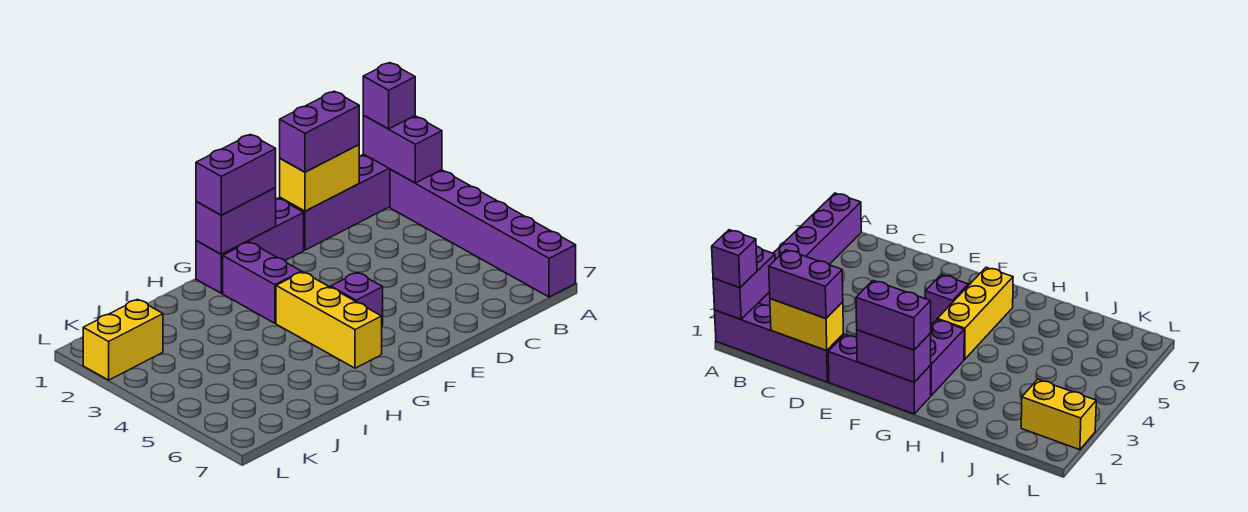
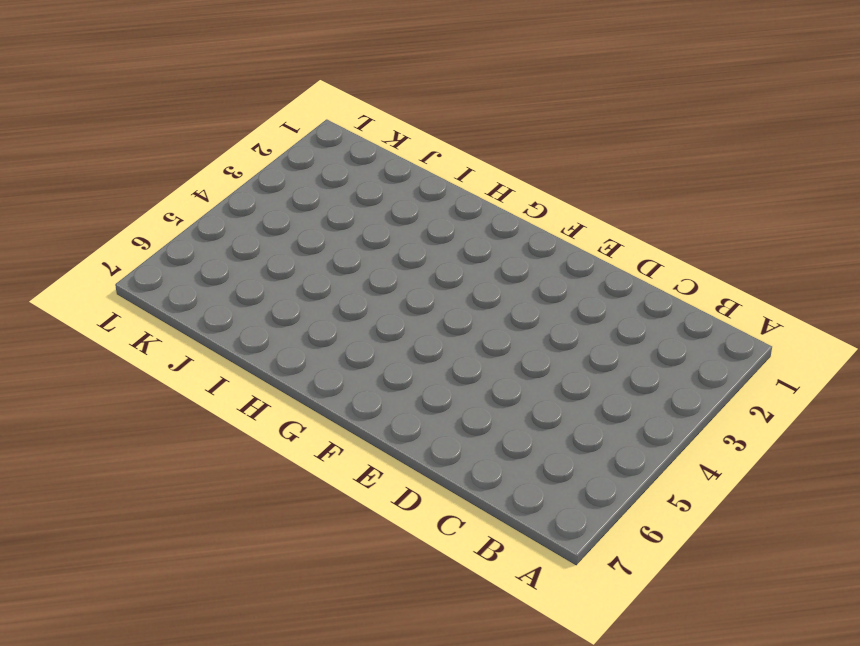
none -> purple 1x4 brick [280,154,390,250]
none -> purple 1x6 brick [390,169,576,297]
none -> purple 1x3 brick [196,198,304,293]

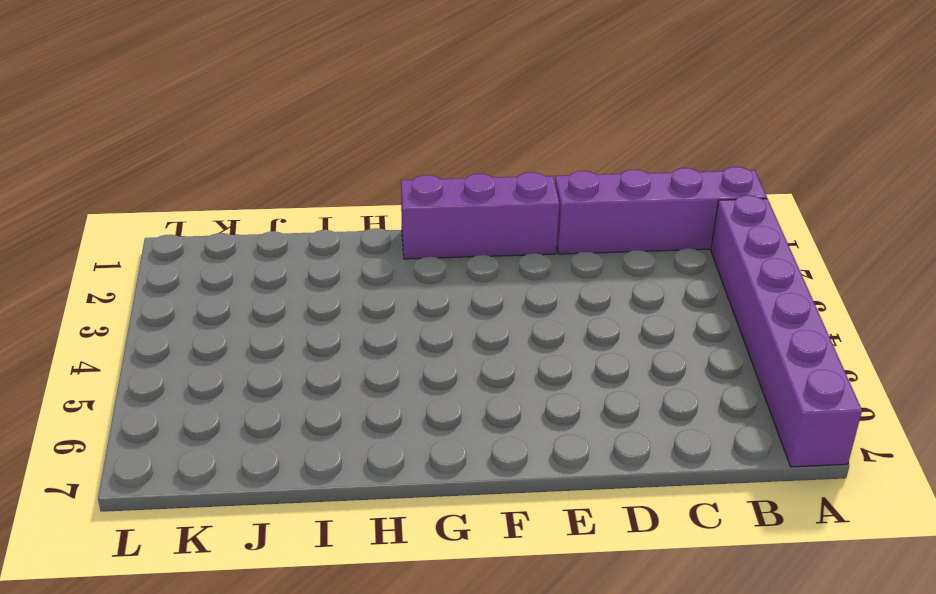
none -> purple 1x1 brick [331,272,383,325]
none -> purple 1x2 brick [223,242,301,323]
none -> yellow 1x3 brick [276,272,382,368]

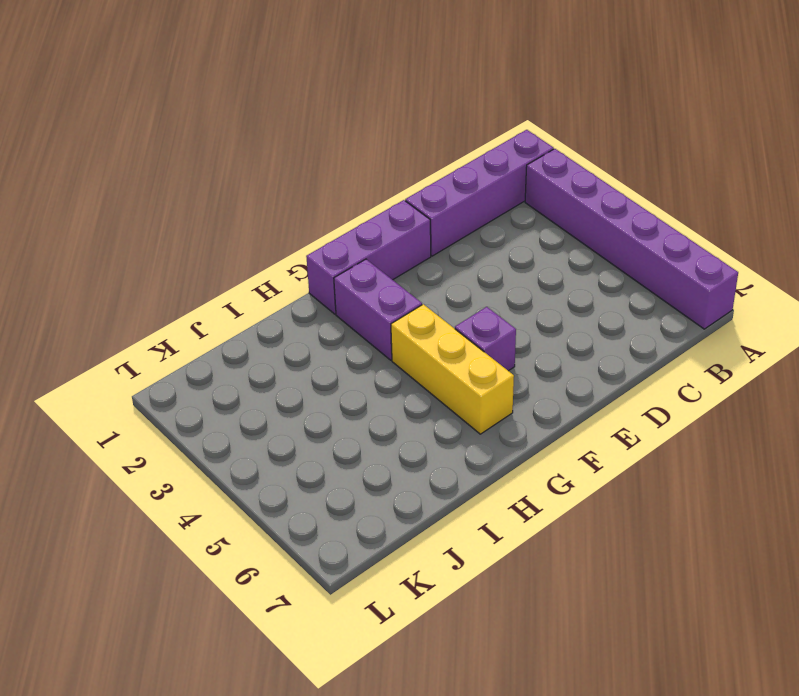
none -> yellow 1x2 brick [83,299,163,380]
none -> purple 1x2 brick [363,115,442,183]
none -> yellow 1x2 brick [280,145,359,211]

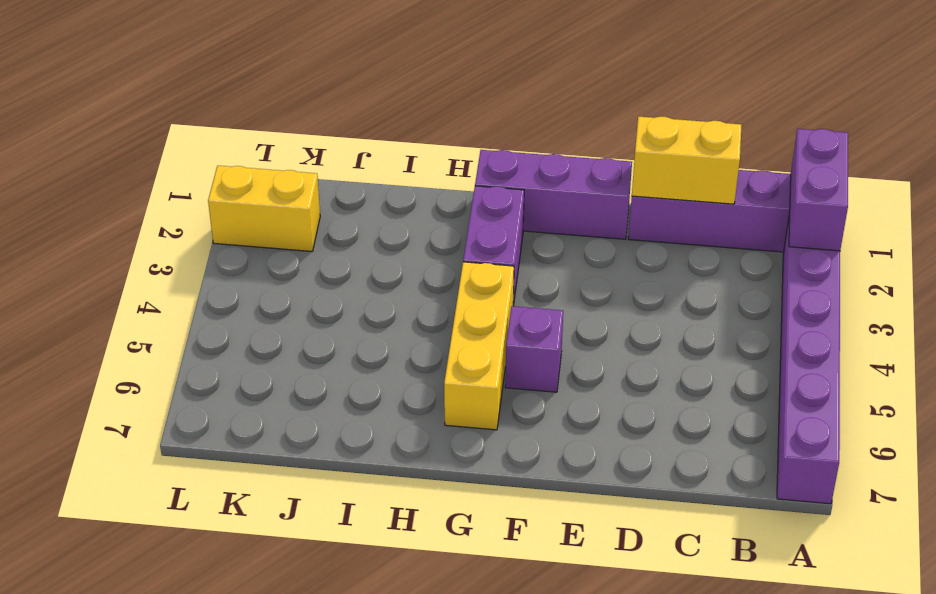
none -> purple 1x2 brick [196,188,276,254]
none -> purple 1x1 brick [363,63,415,129]
none -> purple 1x2 brick [280,91,359,172]

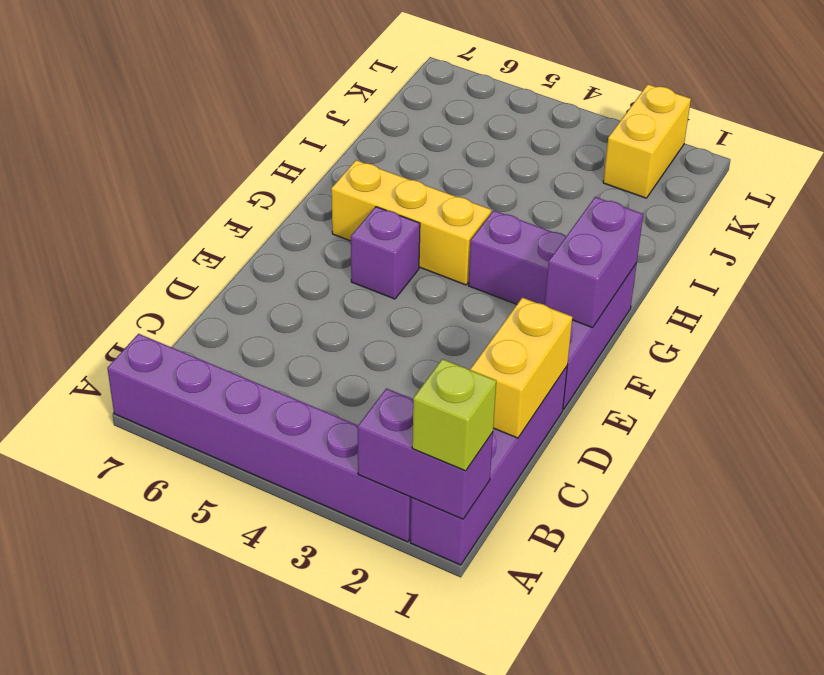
lime 1x1 brick [412,359,496,471] -> purple 1x1 brick [363,63,415,129]
none -> purple 1x2 brick [280,91,359,172]
none -> purple 1x2 brick [196,134,276,215]

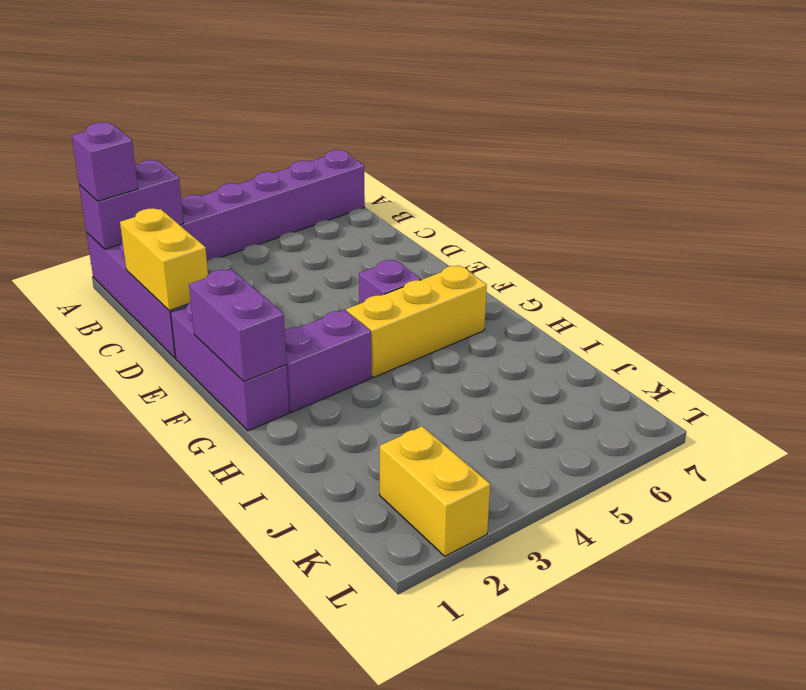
none -> purple 1x2 brick [280,91,359,172]
none -> purple 1x2 brick [196,134,276,215]

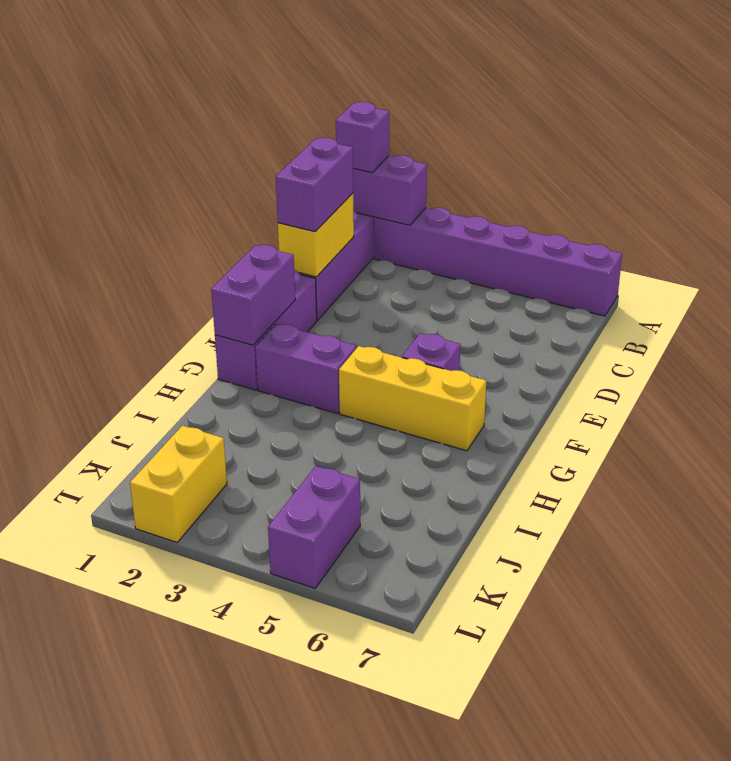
purple 1x2 brick [268,466,360,588] -> purple 1x2 brick moved to [196,134,276,215]

